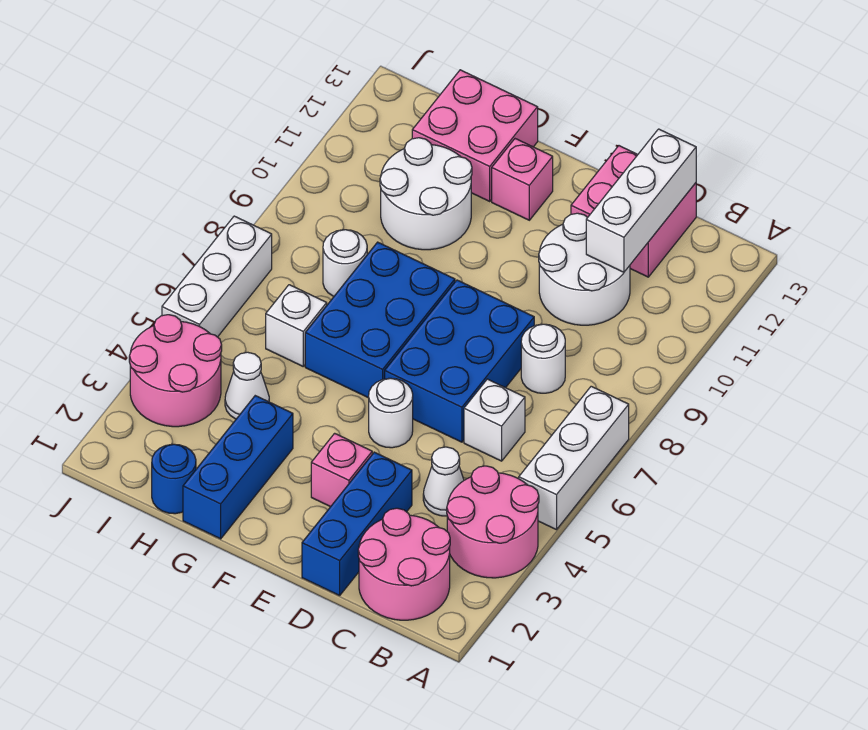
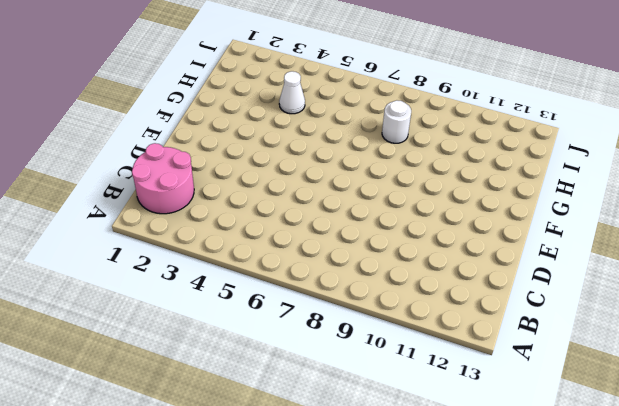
none -> pink 2x2 round brick [447,466,539,578]
none -> white 1x3 brick [519,386,629,530]
none -> white 1x1 cone [423,447,464,516]

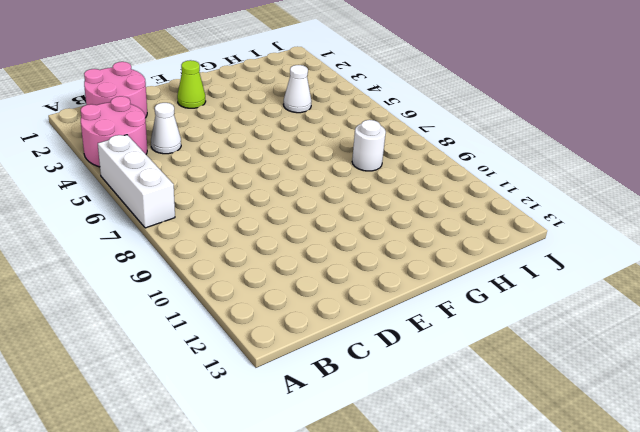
lime 1x1 cone [177,60,206,108] -> none
none -> white 1x1 brick [464,379,525,461]
none -> white 1x1 round brick [521,324,565,393]
none -> white 2x2 round brick [539,213,630,325]

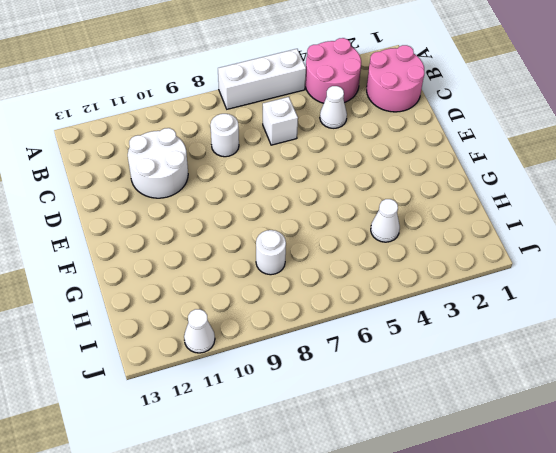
white 1x1 cone [184,309,215,353] -> none
none -> pink 2x2 brick [571,146,696,277]
none -> blue 1x3 brick [302,452,412,595]
none -> blue 2x3 brick [385,280,534,442]

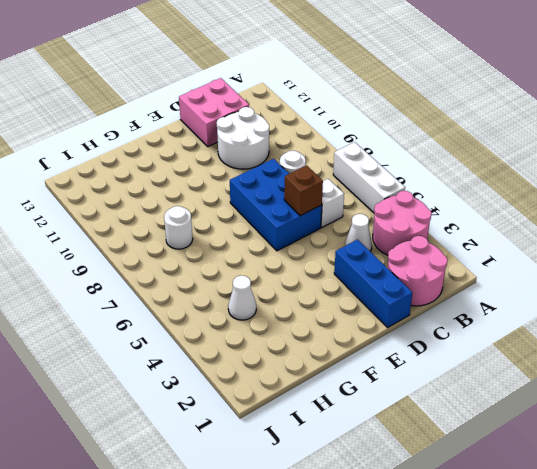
brown 1x1 brick [284,165,323,216] -> none
none -> pink 1x1 brick [311,433,372,507]
none -> white 1x1 round brick [369,378,413,448]
none -> blue 2x3 brick [305,242,455,398]

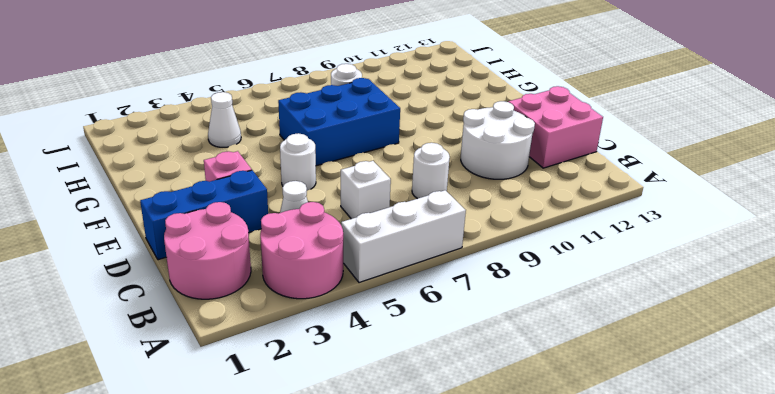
none -> blue 2x3 brick [385,280,534,442]
none -> pink 1x1 brick [492,139,553,220]
none -> blue 1x3 brick [183,396,293,539]

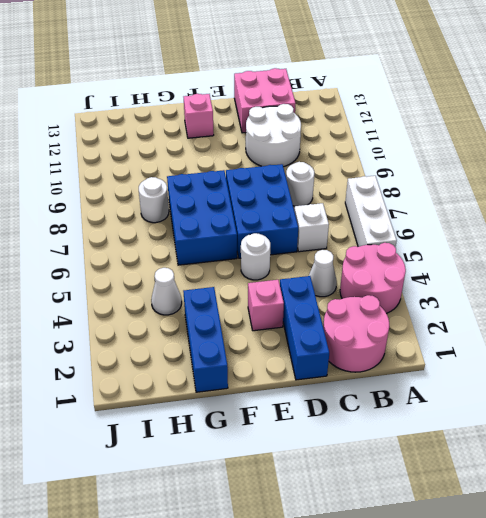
none -> white 2x2 round brick [380,138,472,250]
none -> pink 2x2 brick [412,70,538,201]
none -> blue 1x1 round brick [152,444,196,514]

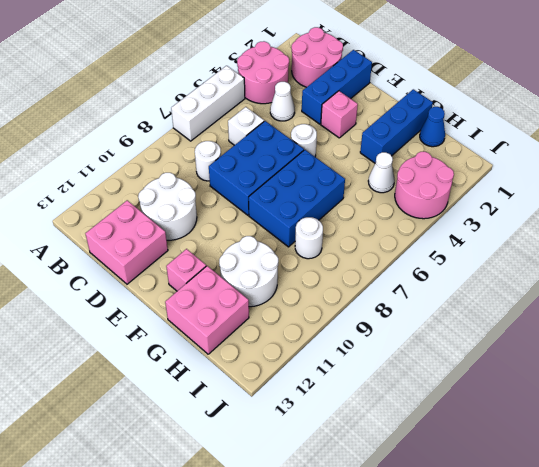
blue 1x1 cone [420,107,445,147] -> blue 1x1 round brick [152,444,196,514]
none -> white 1x1 brick [266,285,327,366]
none -> white 1x3 brick [162,216,272,337]
none -> white 1x3 brick [586,129,696,272]

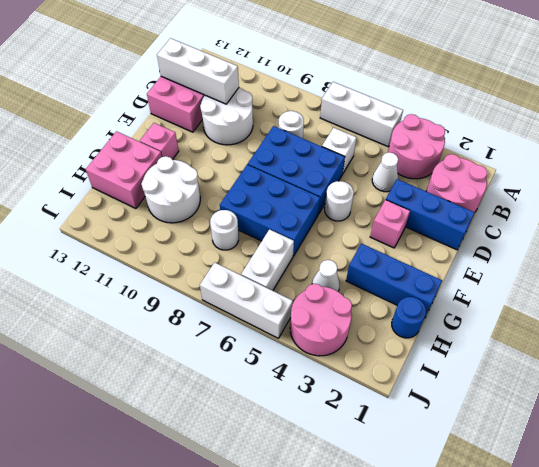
white 1x2 brick [241,229,294,291] -> white 1x1 brick [266,285,327,366]

